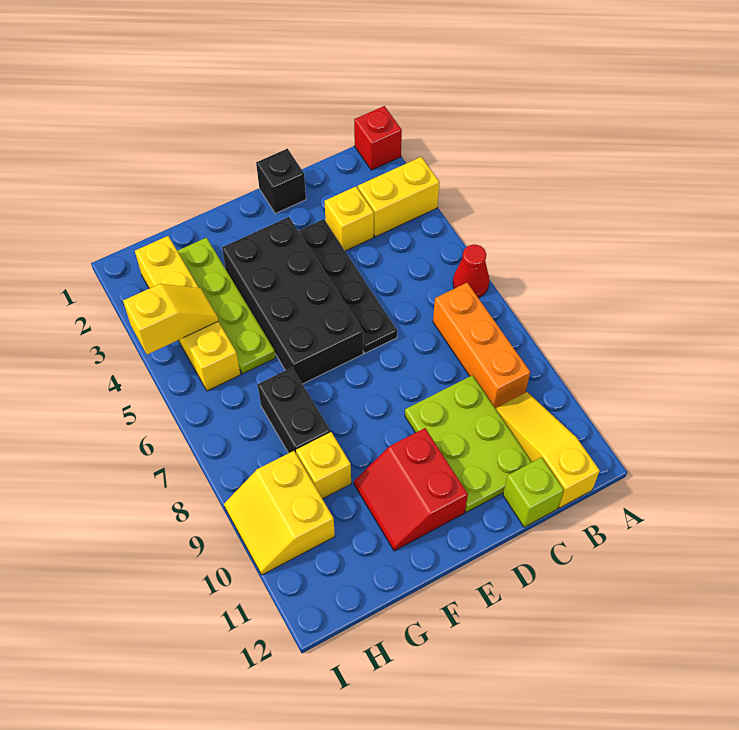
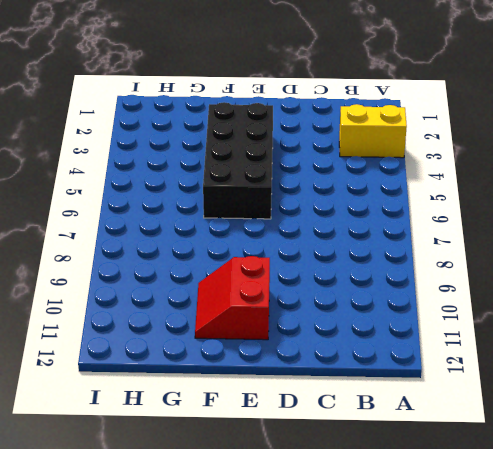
none -> red 1x1 brick [354,106,402,170]
none -> red 1x1 cone [453,244,489,298]
none -> orange 1x3 brick [433,283,530,408]

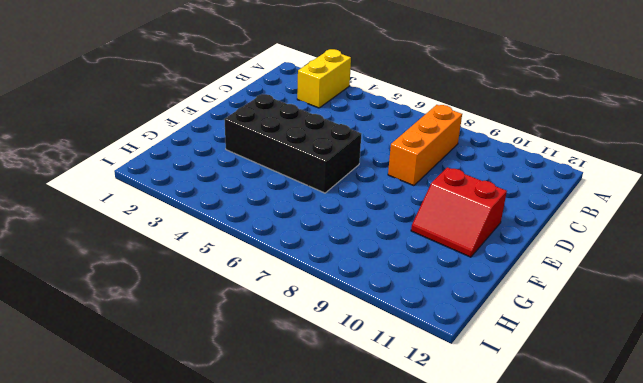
orange 1x3 brick [388,105,462,186] -> orange 1x3 brick turned to [433,283,530,408]
none -> red 1x1 brick [354,106,402,170]
none -> red 1x1 cone [453,244,489,298]
none -> yellow 1x3 slope [495,392,600,508]

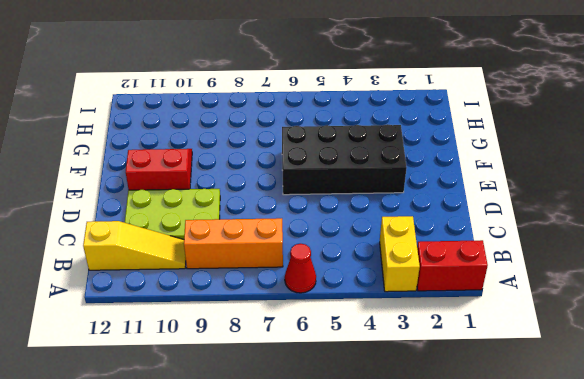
red 1x2 brick [417,240,488,291] -> red 1x1 brick [354,106,402,170]
none -> yellow 1x1 brick [324,187,374,251]
none -> lime 1x1 brick [503,457,564,527]
none -> black 1x1 brick [256,149,306,213]

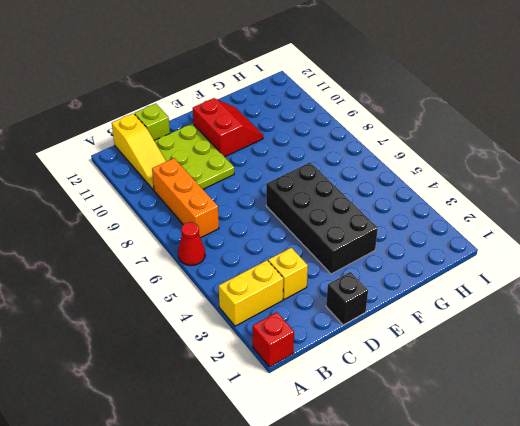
none -> black 1x4 plate [299,219,397,353]
none -> lime 1x4 plate [178,238,276,374]
none -> black 1x2 brick [258,368,330,453]

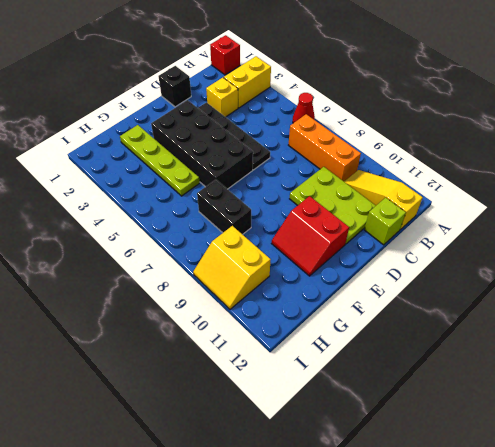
none -> yellow 1x1 brick [296,432,351,499]
none -> yellow 1x4 brick [135,236,241,391]
none -> yellow 1x2 slope [123,284,218,355]

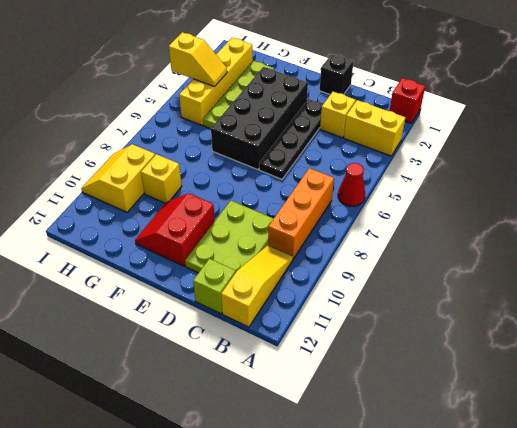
none -> black 1x2 brick [258,368,330,453]

